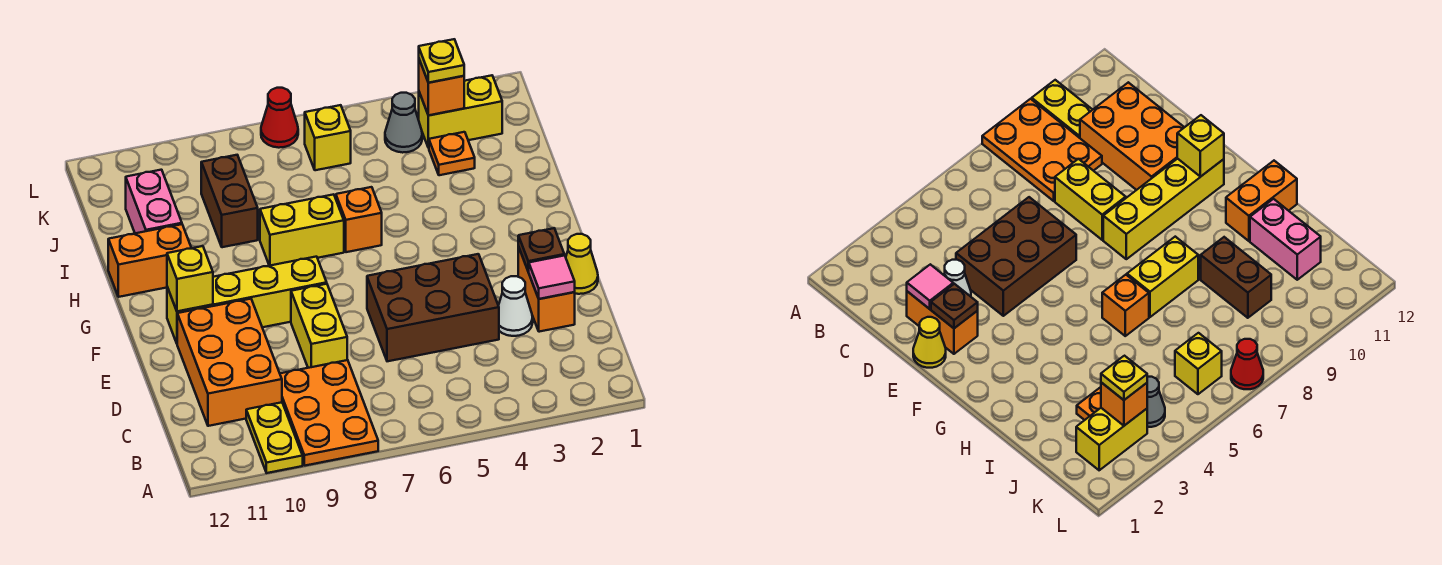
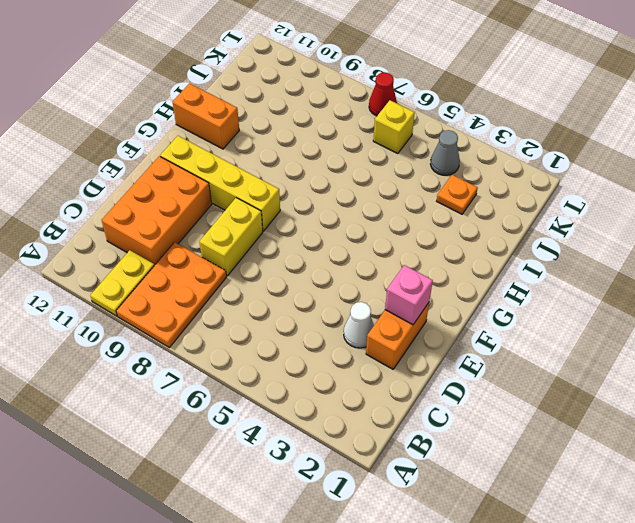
pink 1x1 brick [385,265,433,325] -> brown 1x1 plate [518,228,564,271]
none -> brown 2x3 brick [367,254,499,361]
none -> yellow 1x1 cone [566,234,598,294]
none -> orange 1x1 brick [336,187,382,252]

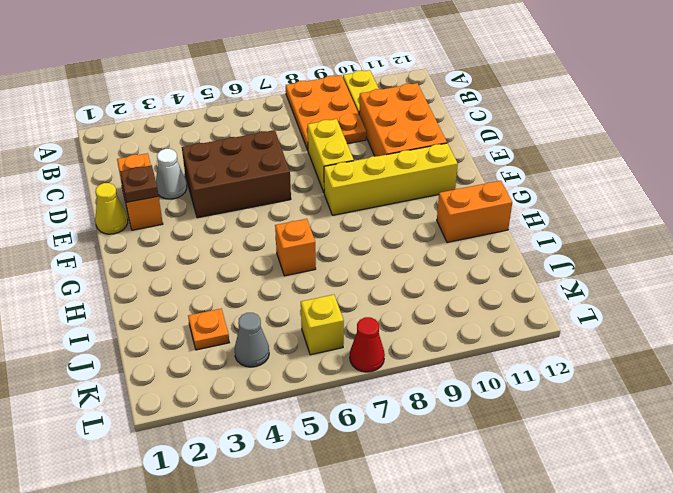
none -> yellow 1x2 brick [260,194,344,266]
none -> brown 1x2 brick [201,155,258,247]
none -> pink 1x2 brick [126,170,182,233]

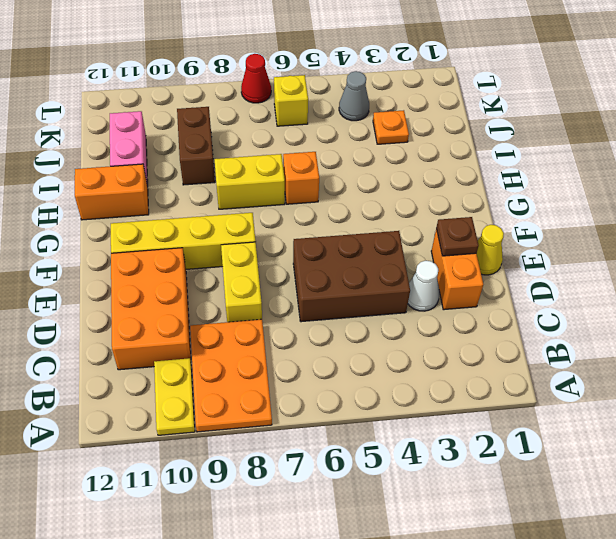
none -> yellow 1x2 brick [419,75,502,148]
none -> pink 1x1 tile [528,255,575,299]
none -> yellow 1x1 brick [167,246,213,311]

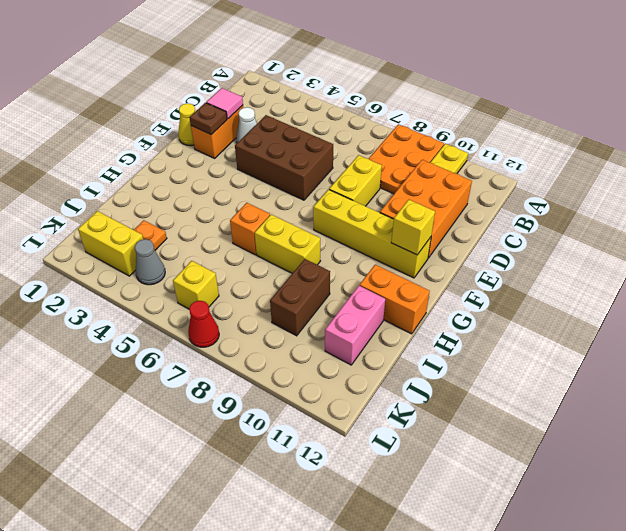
none -> orange 1x1 brick [419,60,464,115]
none -> yellow 1x1 plate [419,39,464,83]

